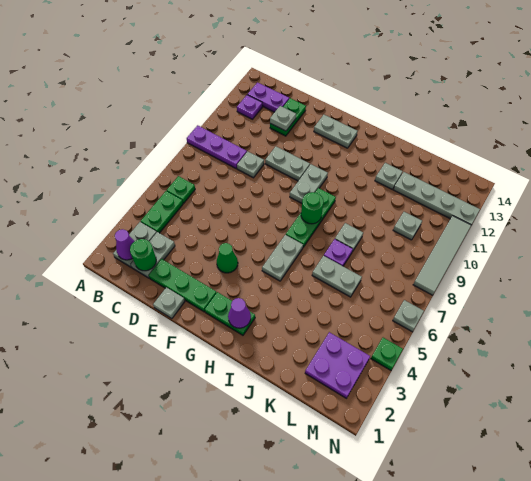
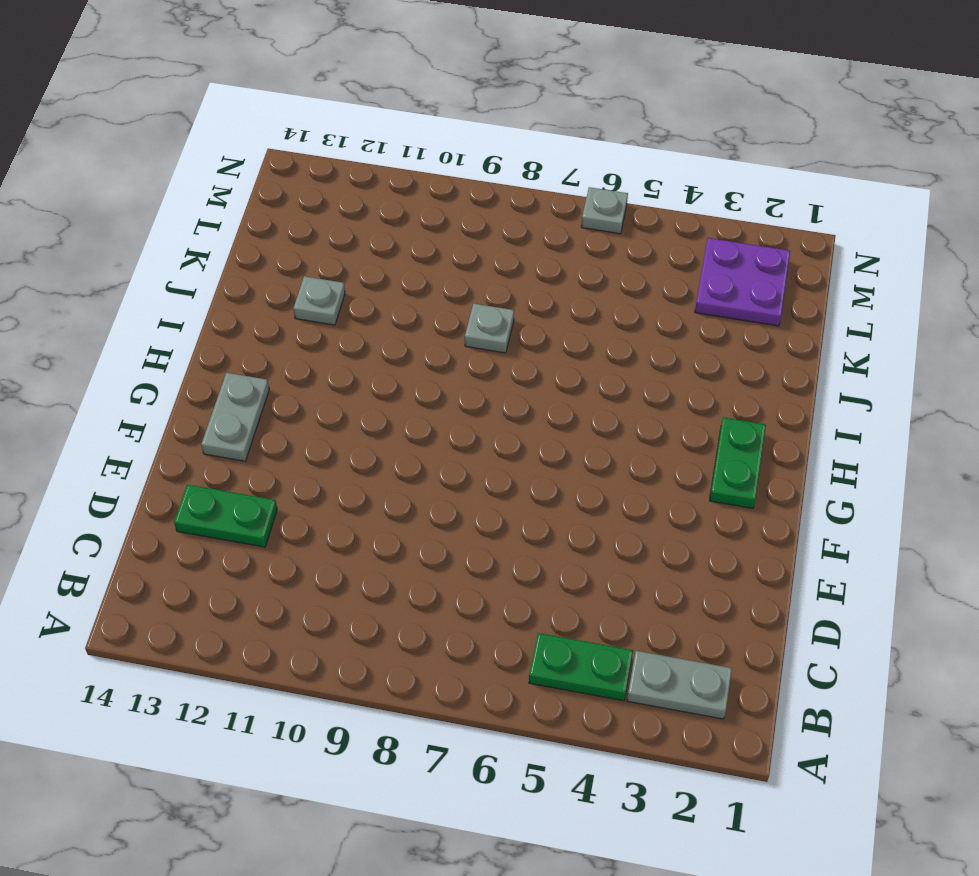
none -> purple 1x3 plate [187,125,247,168]
none -> green 1x1 plate [167,176,195,203]
none -> purple 1x1 plate [237,95,263,119]
none -> purple 1x2 plate [247,83,289,112]

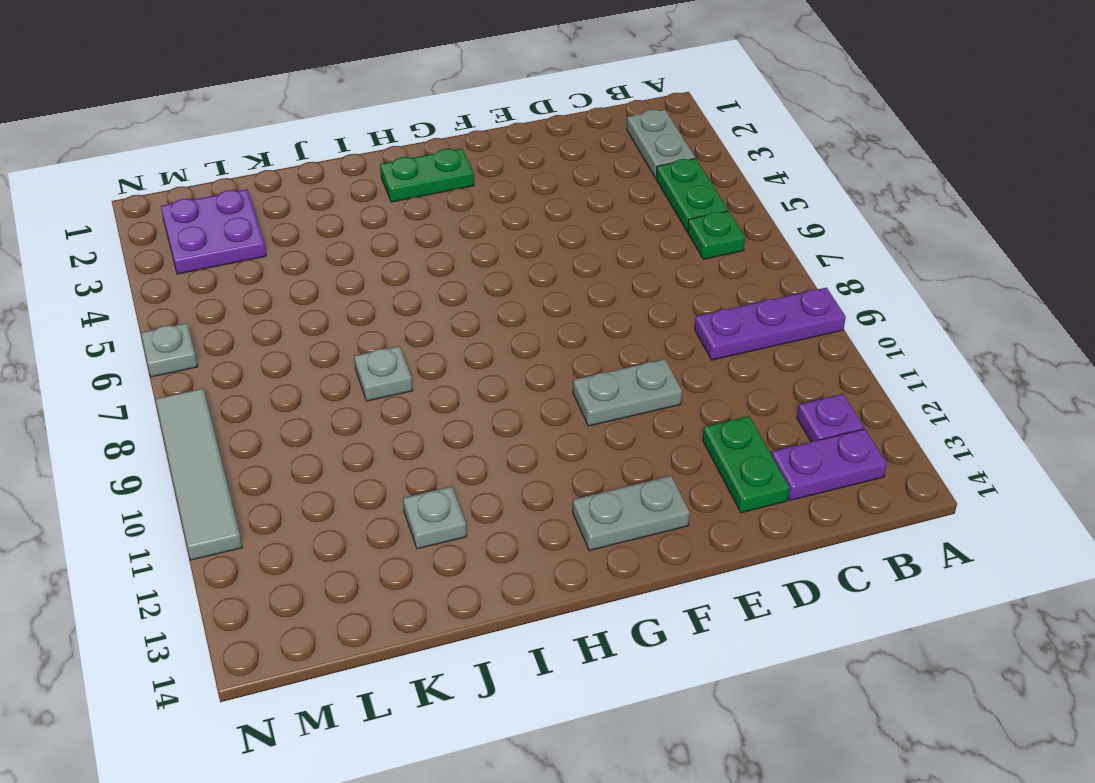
none -> grey 1x2 plate [131,232,175,278]
none -> green 1x3 plate [149,259,216,312]
none -> grey 1x1 plate [237,151,264,178]
none -> grey 1x1 plate [153,287,185,319]

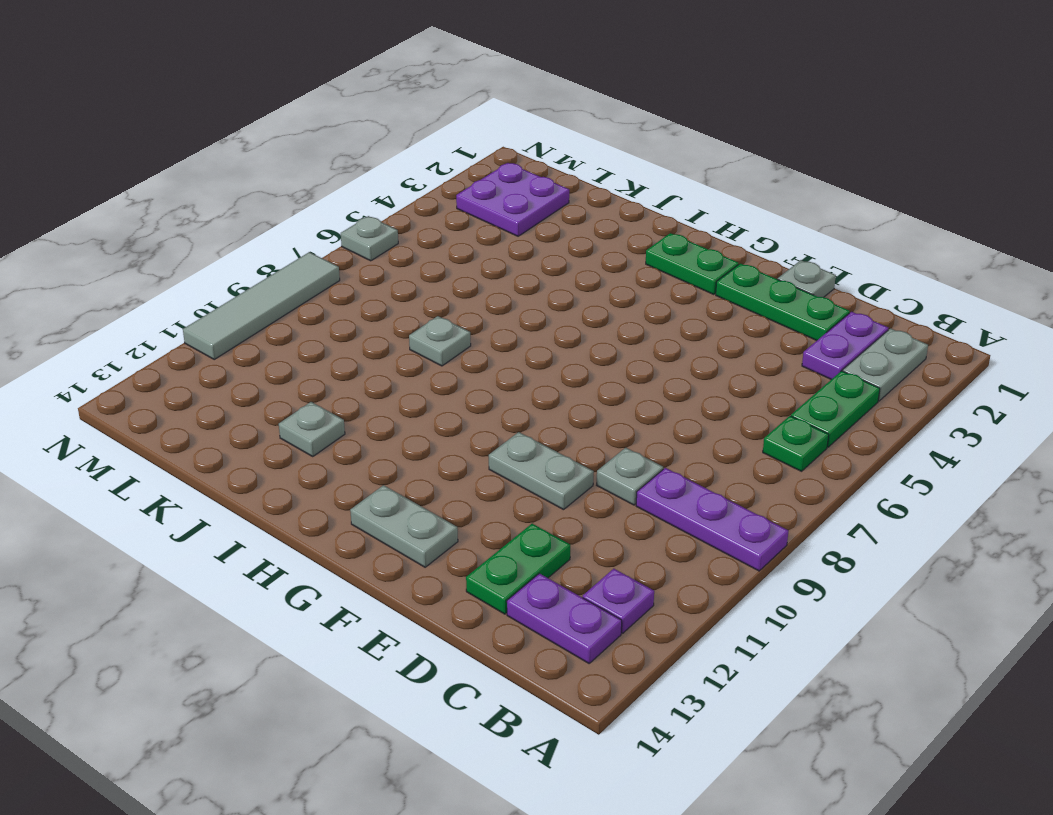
purple 1x2 plate [802,312,888,379] -> grey 1x2 plate [131,232,175,278]
none -> green 1x1 cone [217,243,238,273]
none -> grey 1x2 plate [290,164,328,203]
none -> grey 1x2 plate [262,235,303,281]
none -> green 1x3 plate [286,188,336,247]

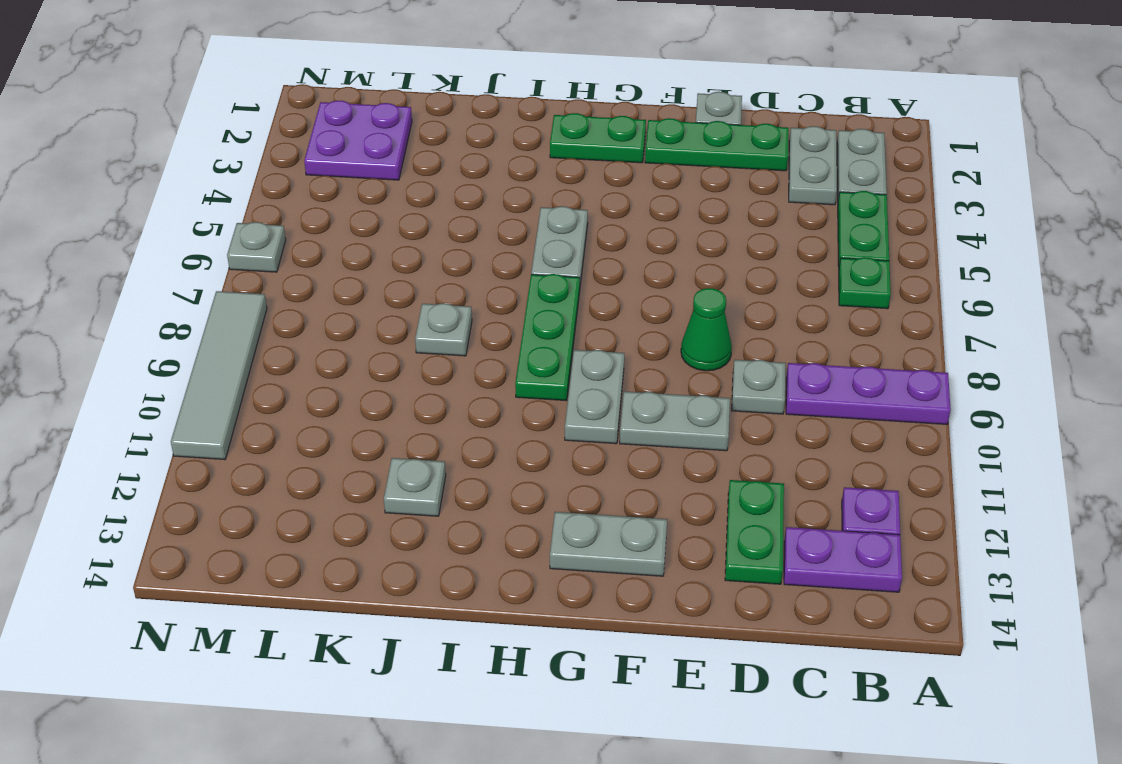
green 1x1 cone [681,288,732,371] -> green 1x1 cone moved to [217,243,238,273]
none -> grey 1x2 plate [312,256,362,297]
none -> purple 1x1 plate [324,239,353,266]
none -> grey 1x4 plate [393,172,480,225]
none -> grey 1x1 plate [393,212,422,240]

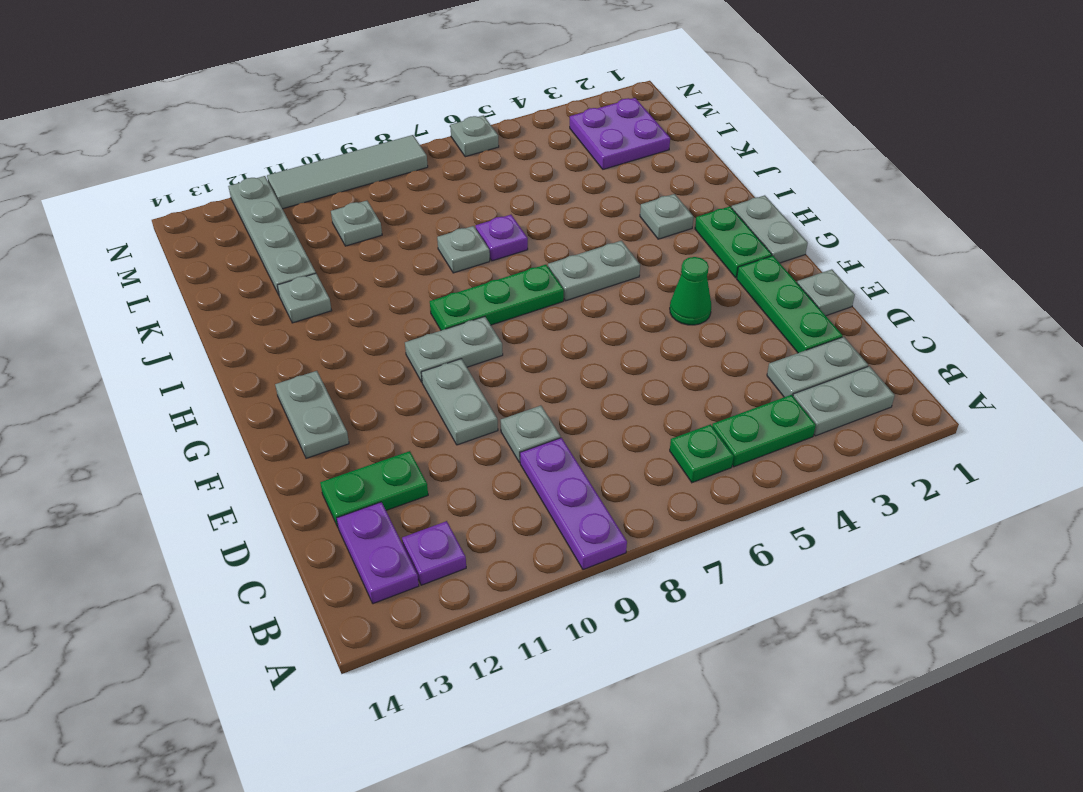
grey 1x2 plate [732,195,808,263] -> grey 1x2 plate moved to [312,256,362,297]
grey 1x1 plate [640,194,694,239] -> grey 1x1 plate moved to [270,106,296,131]
none -> green 1x1 plate [371,338,403,370]
none -> purple 1x1 cone [115,229,134,260]
none -> green 1x1 round brick [130,239,156,271]
none -> purple 1x1 cone [228,298,251,328]

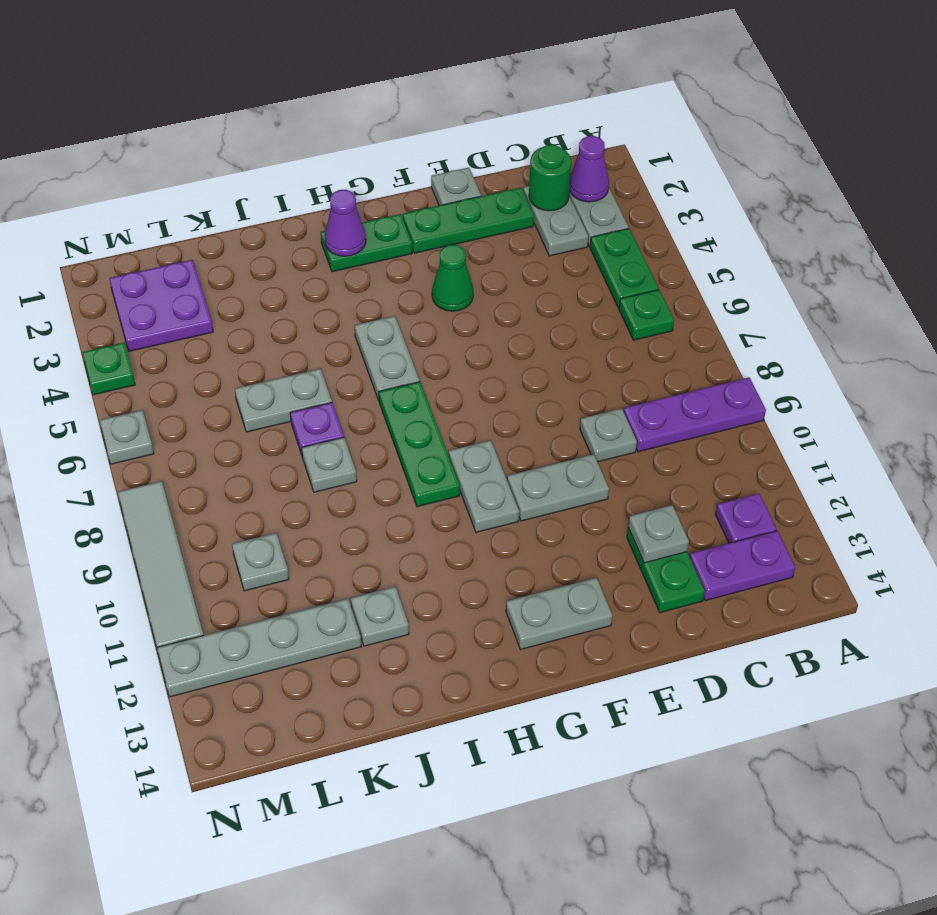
none -> green 1x1 round brick [301,192,324,224]

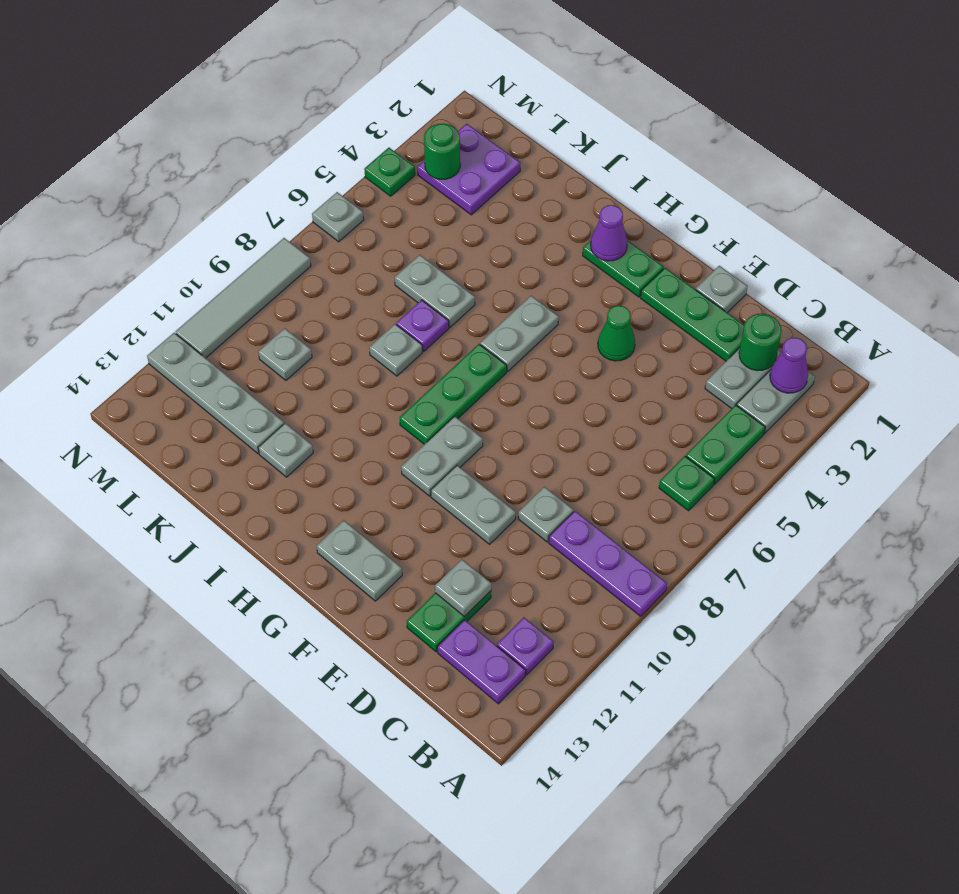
green 1x1 round brick [424,123,460,179] -> green 1x1 round brick moved to [301,192,324,224]

